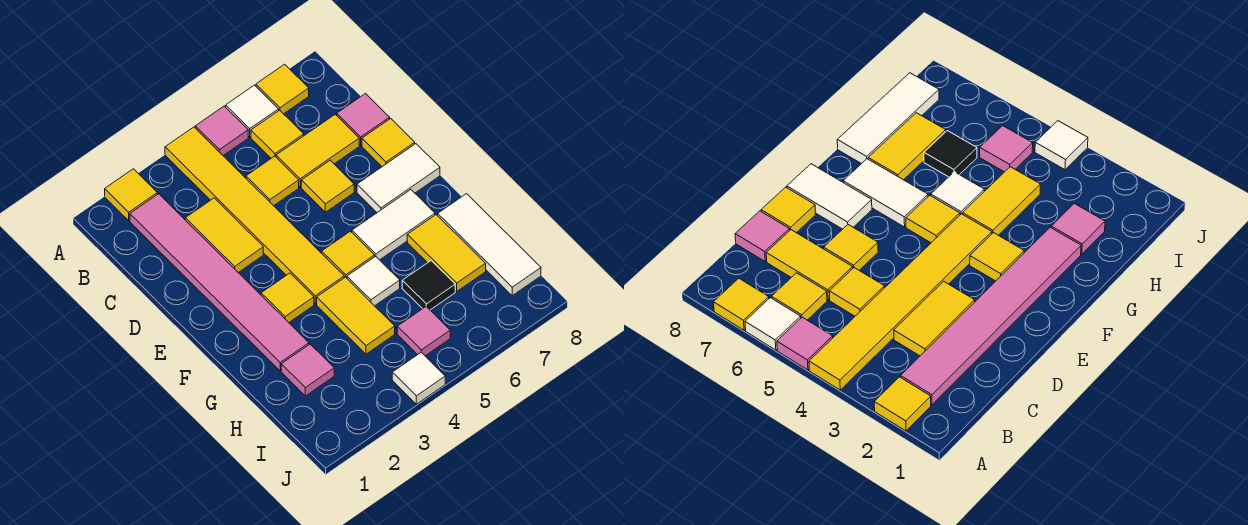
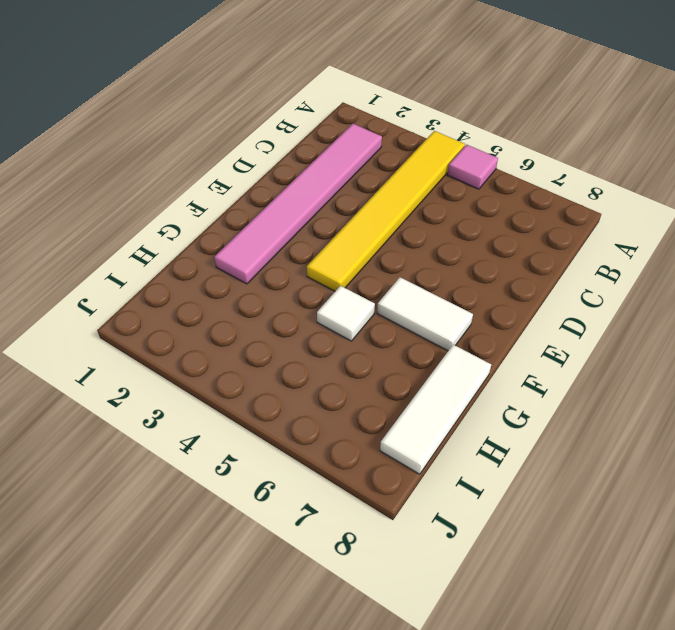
none -> yellow 1x1 tile [105,169,157,221]
none -> white 1x1 tile [226,85,279,137]
none -> yellow 1x1 tile [256,64,309,114]

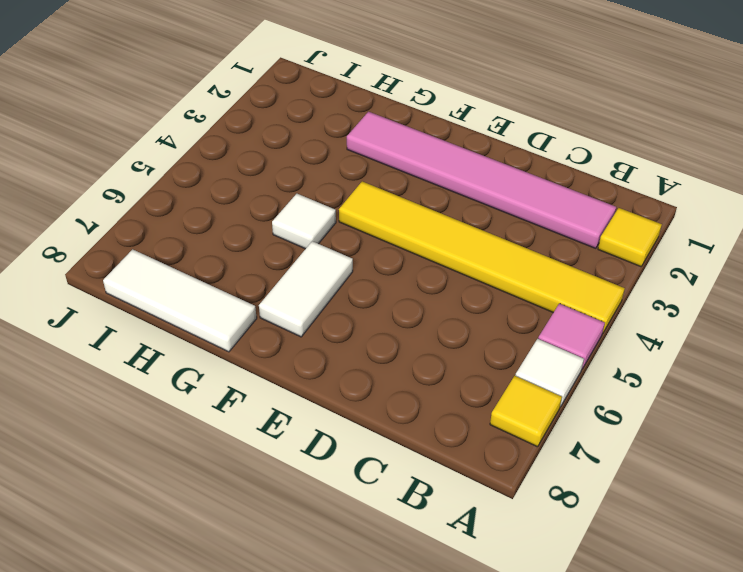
none -> yellow 1x1 tile [251,110,304,158]
none -> yellow 1x2 tile [185,198,263,273]
none -> yellow 1x1 tile [246,156,299,206]

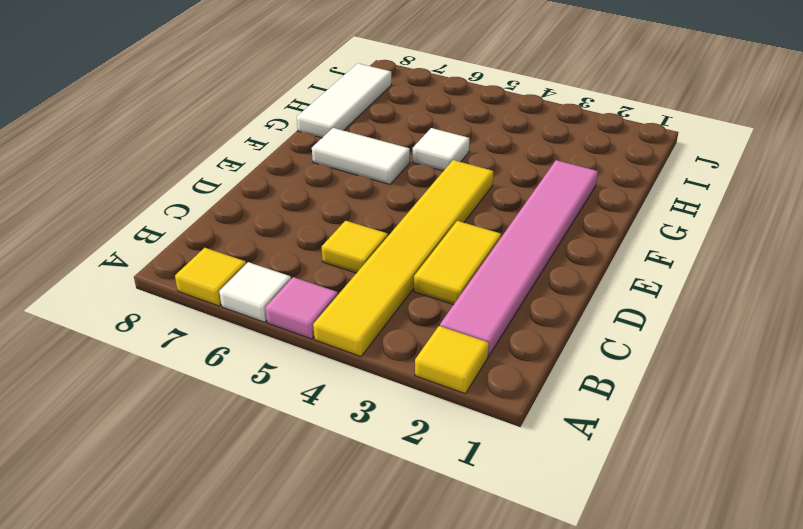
none -> yellow 1x1 tile [251,110,304,158]
none -> yellow 1x2 tile [276,115,359,187]
none -> pink 1x1 tile [337,94,390,145]

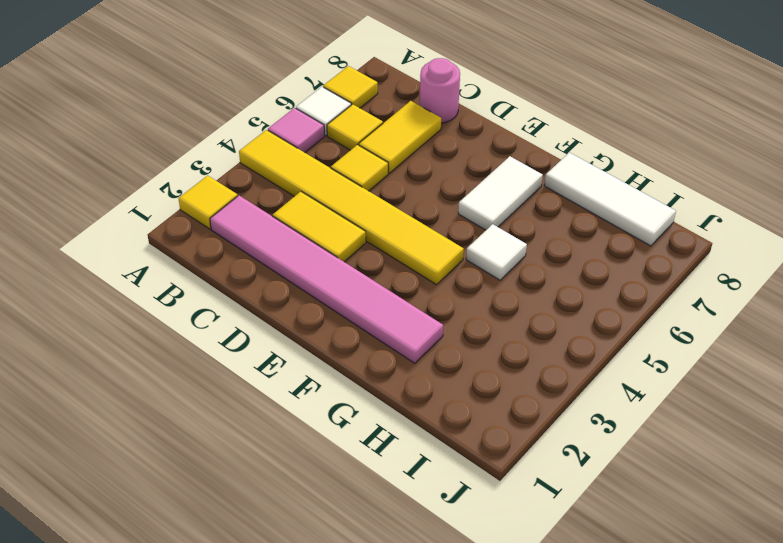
pink 1x1 round brick [420,58,460,123] -> pink 1x1 tile [337,94,390,145]
none -> yellow 1x1 tile [301,160,354,212]
none -> yellow 1x1 tile [362,119,415,167]
none -> white 1x2 tile [357,144,440,212]

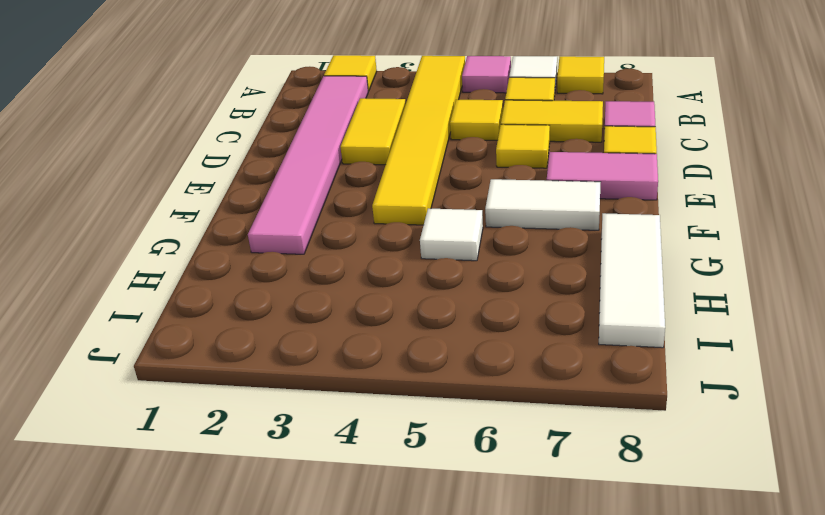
pink 1x2 tile [547,152,658,200] -> white 1x2 tile [357,144,440,212]
none -> yellow 1x1 tile [261,273,314,322]
none -> yellow 1x1 tile [322,231,375,278]
none -> yellow 1x2 tile [317,277,395,354]

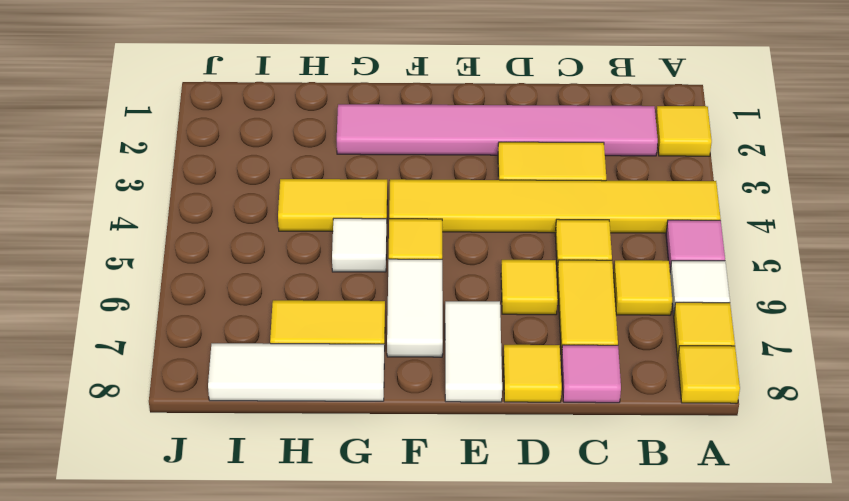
yellow 1x1 tile [678,346,740,403] -> yellow 1x1 tile moved to [261,273,314,322]
none -> pink 1x1 tile [281,344,334,396]
none -> black 1x1 tile [402,261,455,310]
none -> pink 1x1 tile [397,307,450,356]

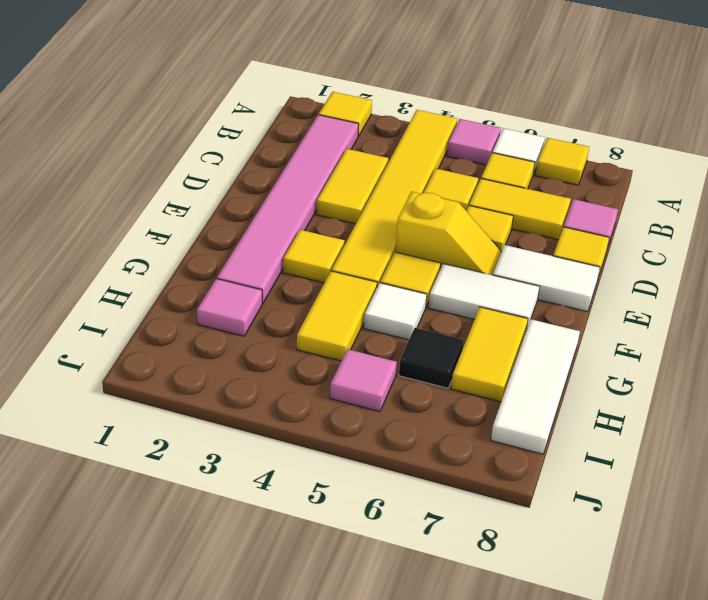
yellow 1x2 slope [395,191,501,275] -> none
none -> white 1x1 tile [392,352,445,404]

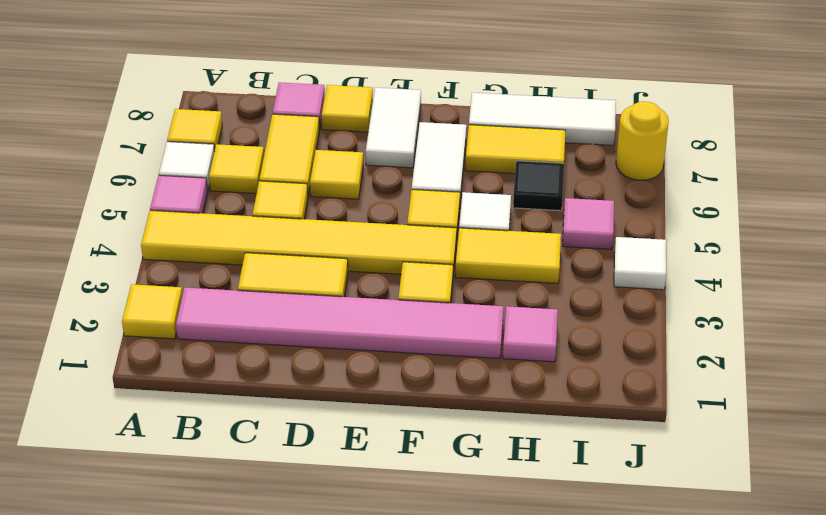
yellow 1x1 round brick [616,102,669,180] -> none

